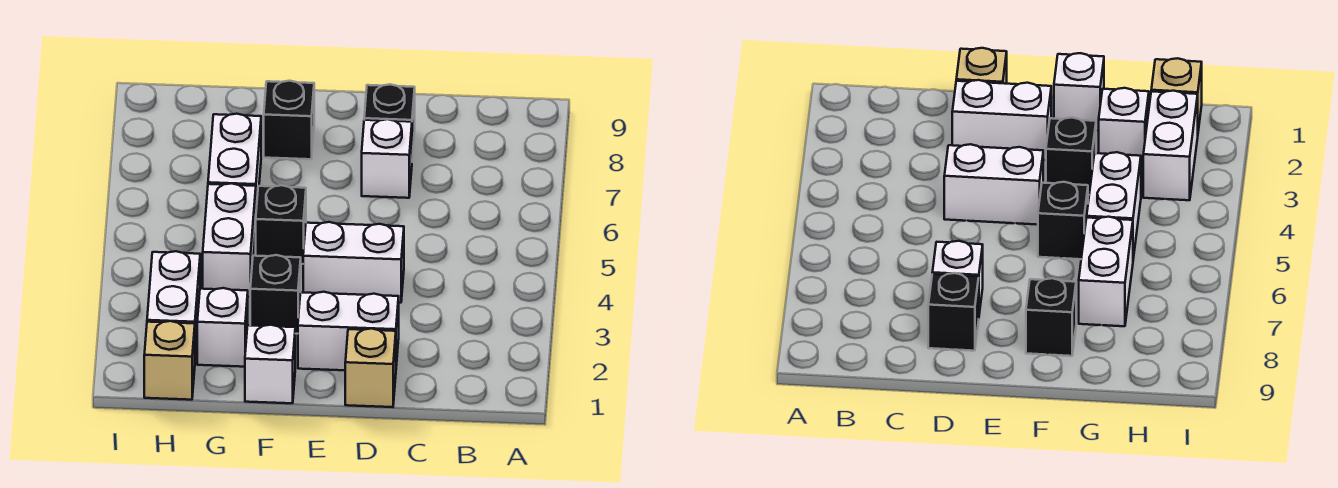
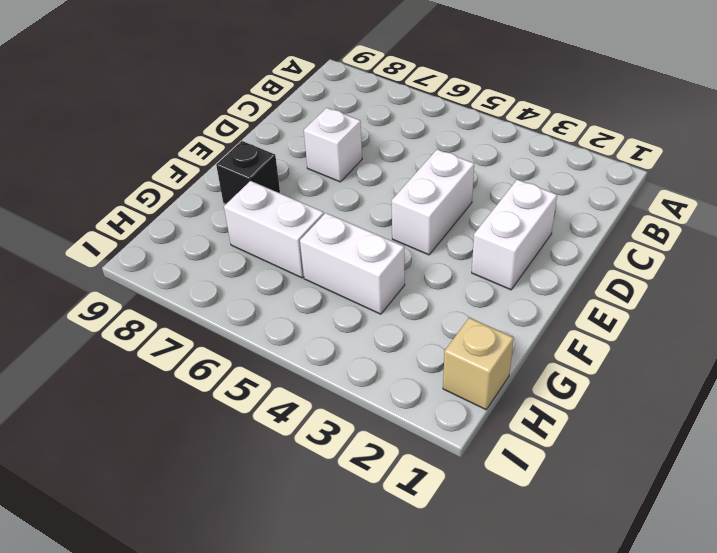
none -> tan 1x1 brick [345,329,396,407]
none -> black 1x1 brick [364,84,415,158]
none -> white 1x1 brick [245,325,295,403]

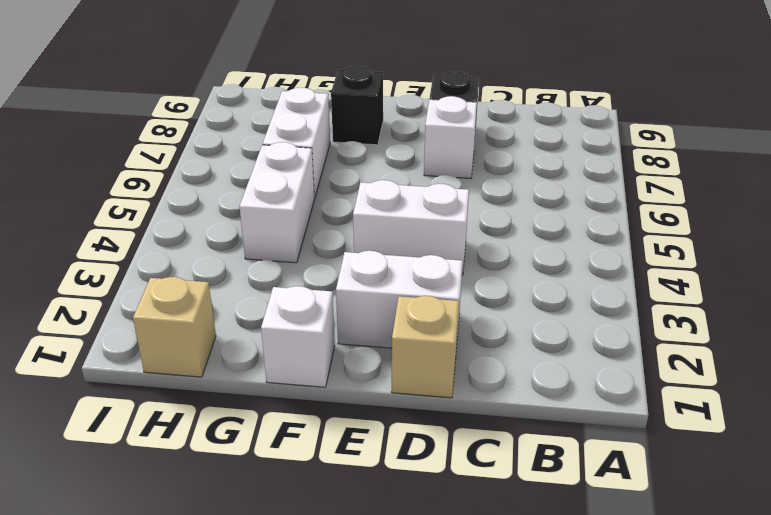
none -> black 1x1 brick [250,255,301,334]
none -> black 1x1 brick [256,185,306,264]
none -> white 1x1 brick [197,288,248,367]

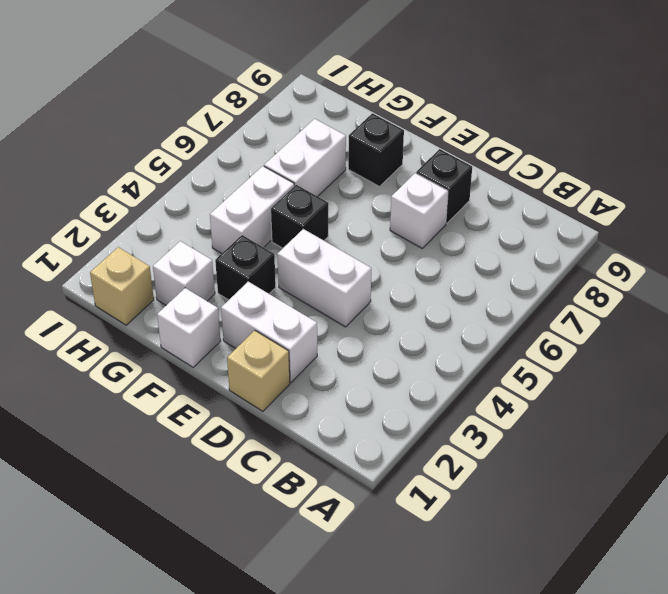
none -> white 1x2 brick [147,251,200,358]

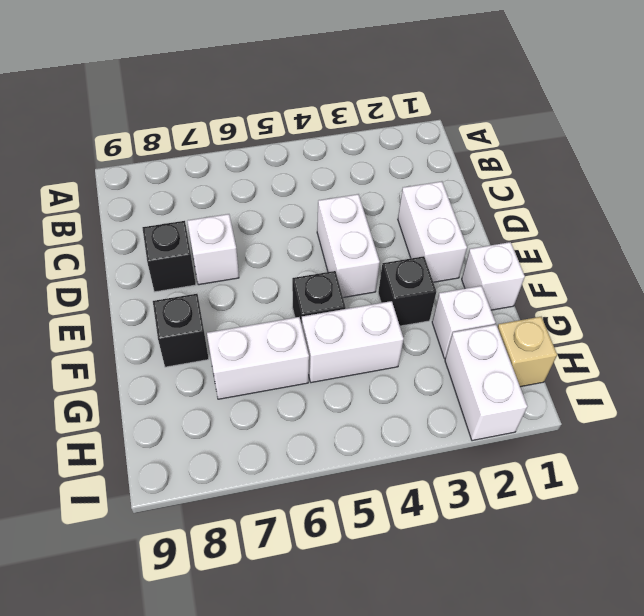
white 1x2 brick [445,325,527,441] -> white 1x2 brick turned to [147,251,200,358]
none -> tan 1x1 brick [345,329,396,407]

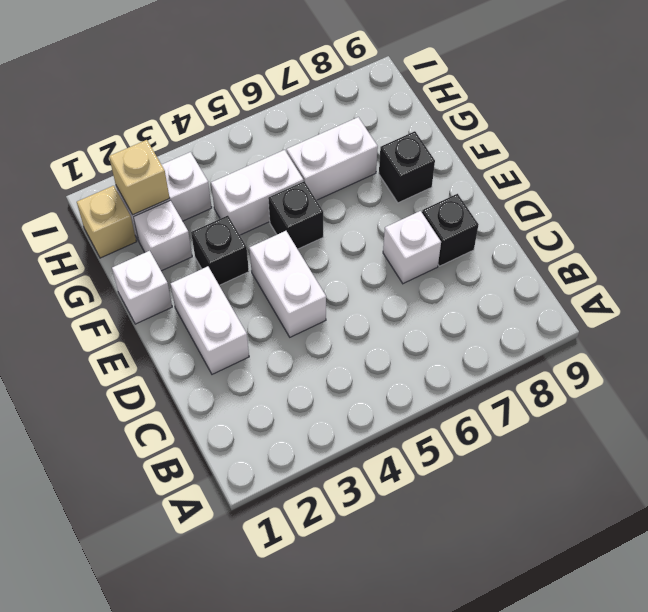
tan 1x1 brick [109,140,170,215] -> tan 1x1 brick moved to [345,329,396,407]

